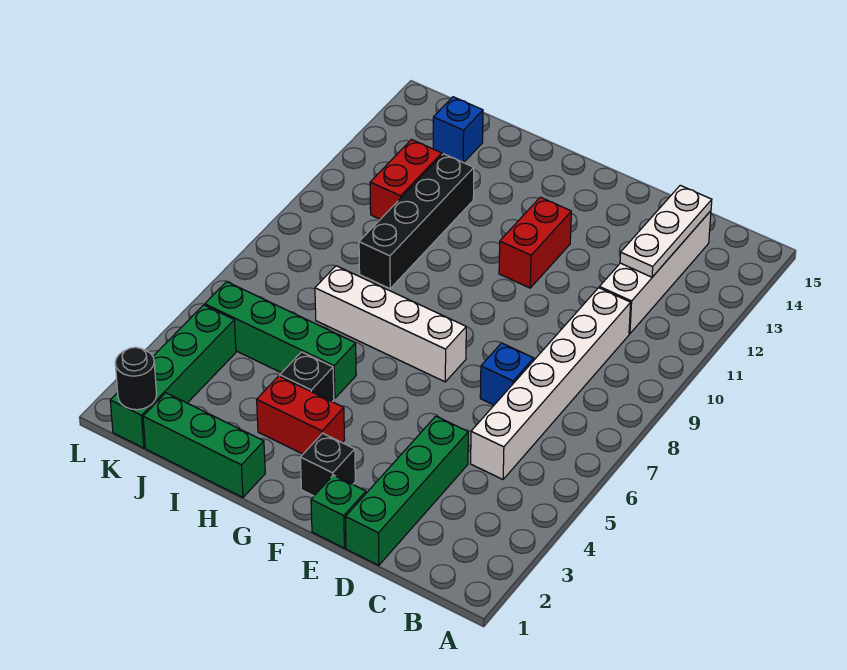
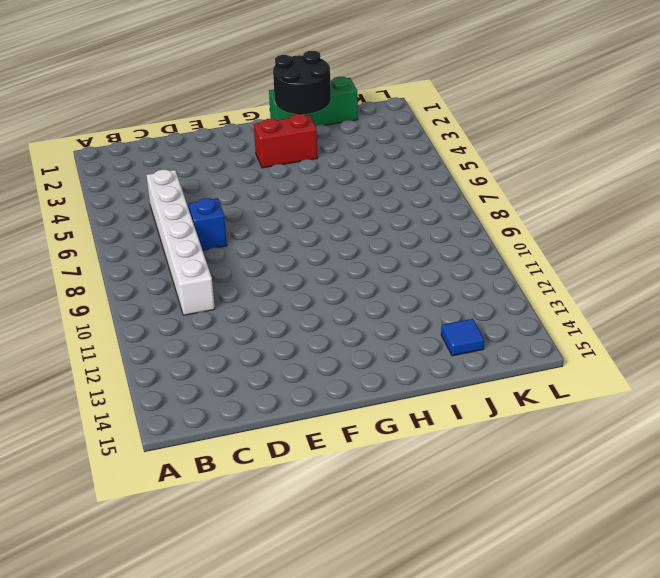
black 2x2 round brick [273,51,331,114] -> none
blue 1x1 tile [441,319,484,356] -> blue 1x1 brick [433,97,483,163]
none -> white 1x4 brick [599,211,711,334]
none -> green 1x4 brick [345,416,468,565]
none -> green 1x1 brick [311,475,366,548]

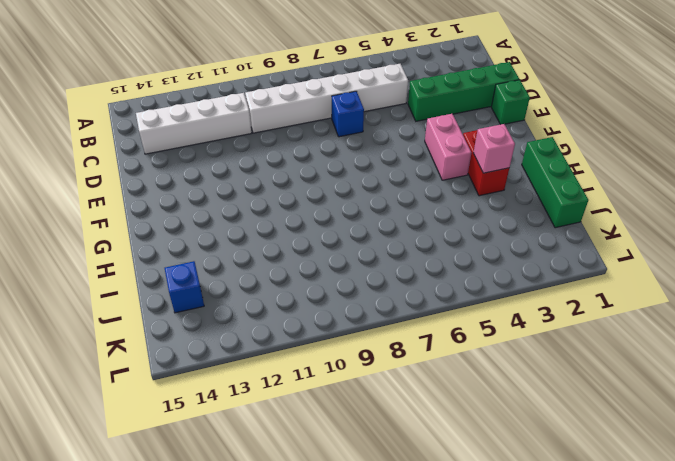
pink 1x2 brick [425,114,471,180] -> none
pink 1x1 brick [473,124,515,173] -> none
none -> black 1x1 brick [300,433,355,496]
none -> white 1x4 brick [315,266,466,382]
none -> red 1x2 brick [499,197,571,288]

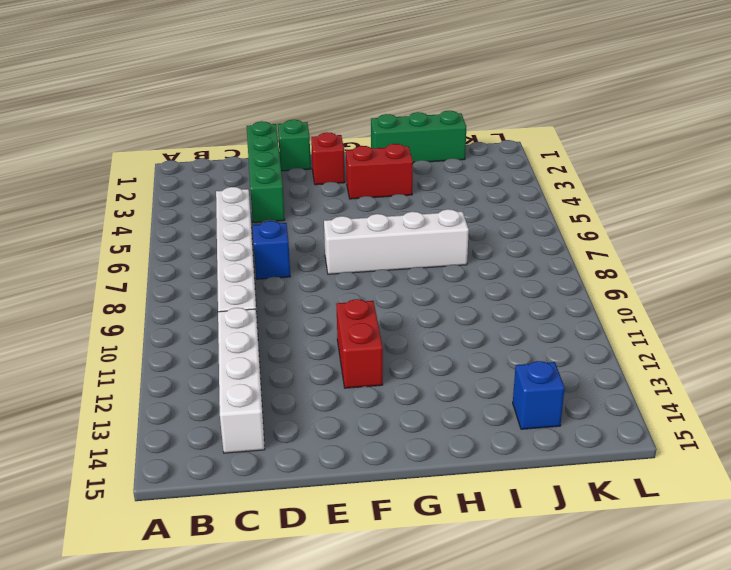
red 1x1 brick [311,132,345,185] -> black 1x1 brick [300,433,355,496]
none -> black 1x1 brick [280,352,334,401]
none -> green 1x4 brick [205,282,356,398]
none -> black 1x4 brick [359,154,474,289]

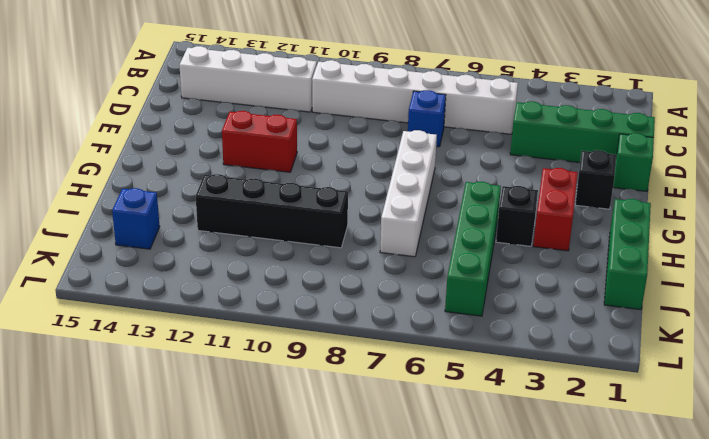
none -> red 1x2 brick [370,140,442,219]
none -> green 1x4 brick [110,305,236,448]
none -> white 1x3 plate [620,185,712,277]

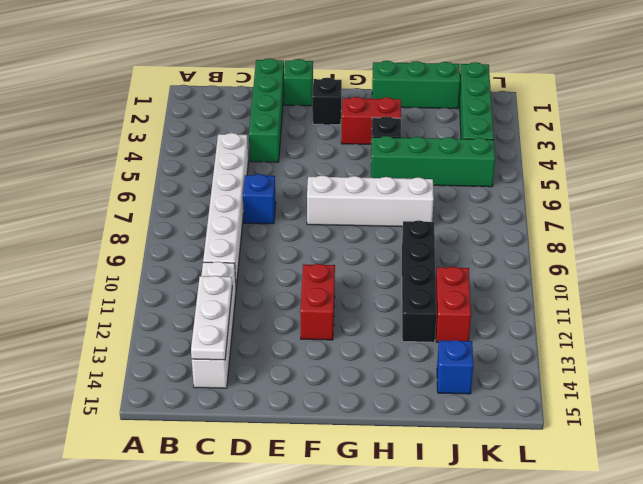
none -> black 1x1 round brick [115,347,157,410]

